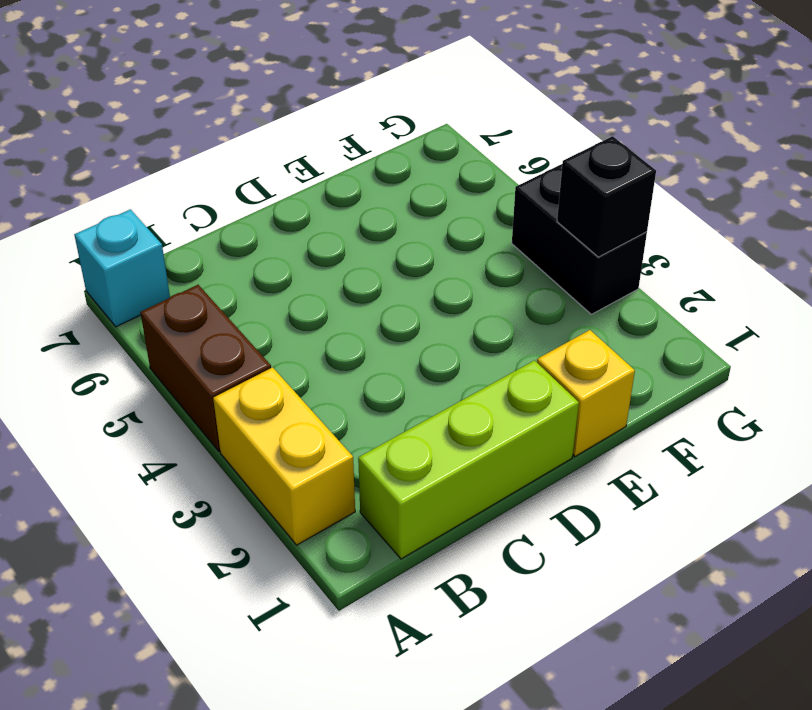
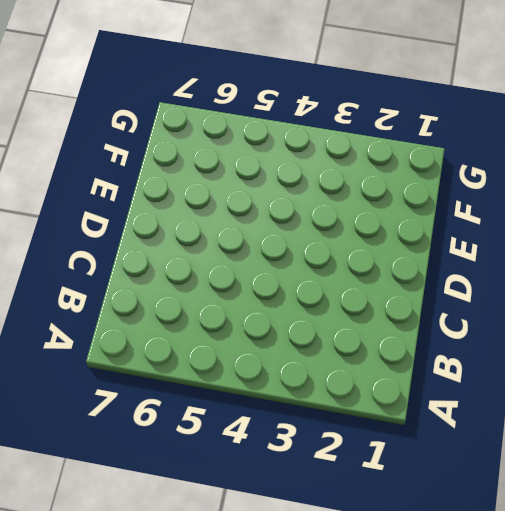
none -> yellow 1x2 brick [213,367,355,545]
none -> brown 1x2 brick [140,285,271,451]

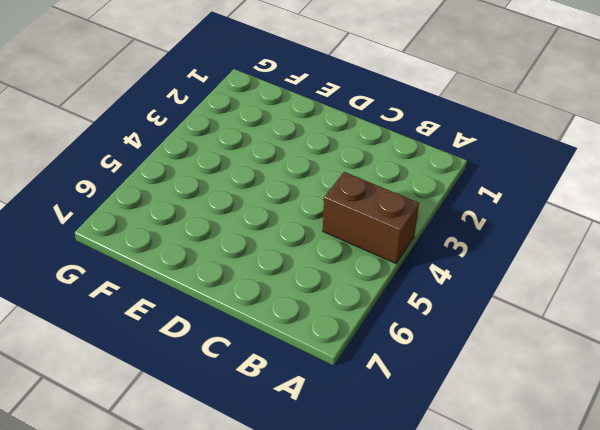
brown 1x2 brick [323,172,419,263] -> brown 1x2 brick turned to [140,285,271,451]
none -> yellow 1x2 brick [213,367,355,545]
none -> cyan 1x1 brick [74,209,170,327]

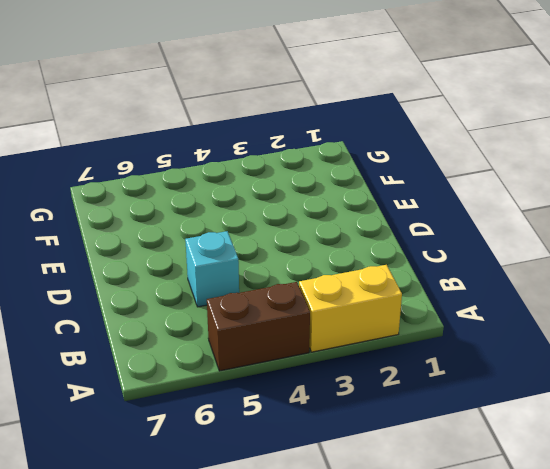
cyan 1x1 brick [185,231,239,307] -> cyan 1x1 brick moved to [74,209,170,327]
none -> lime 1x3 brick [358,360,579,559]
none -> yellow 1x1 brick [537,330,635,456]

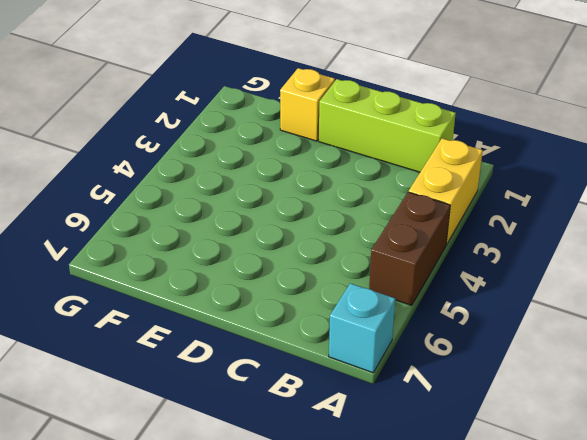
none -> black 1x2 brick [512,164,647,314]
none -> black 1x1 brick [557,136,656,257]

